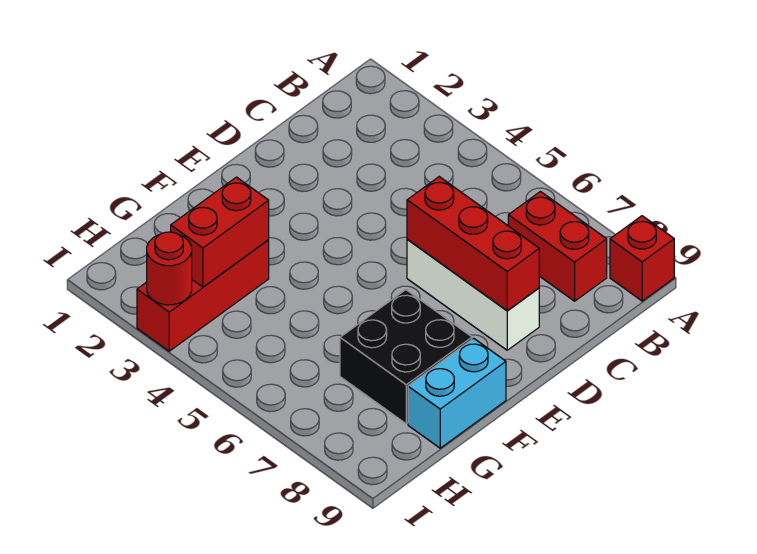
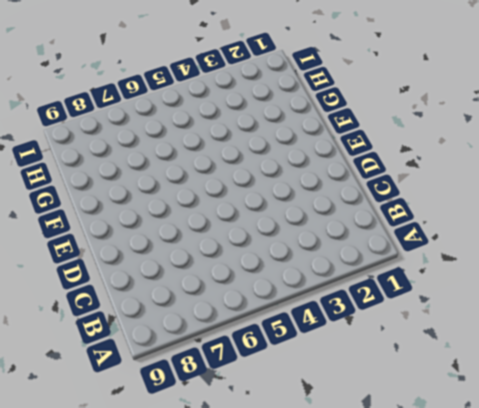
none -> red 1x1 brick [610,216,674,301]
none -> red 1x2 brick [508,192,607,301]

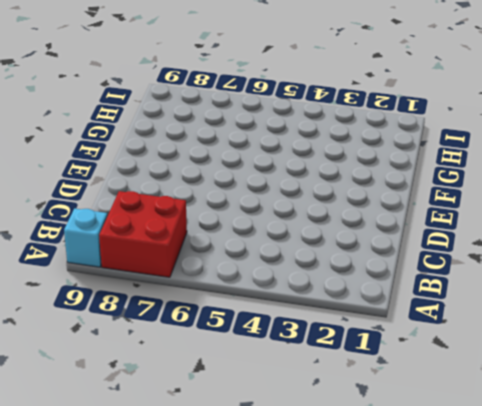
red 2x2 brick [99,191,187,277] -> red 1x2 brick [508,192,607,301]
cyan 1x1 brick [64,208,107,267] -> red 1x1 brick [610,216,674,301]
none -> white 1x3 brick [407,240,539,350]
none -> black 2x2 brick [340,290,472,424]

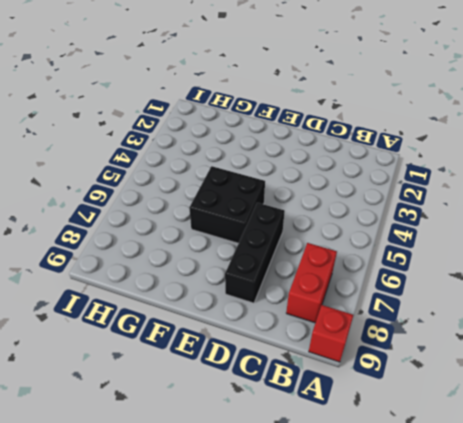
black 1x3 brick [225,203,285,303] -> white 1x3 brick [407,240,539,350]
black 2x2 brick [189,166,265,243] -> black 2x2 brick moved to [340,290,472,424]
none -> cyan 1x2 brick [408,338,506,448]
none -> red 1x3 brick [137,240,269,351]

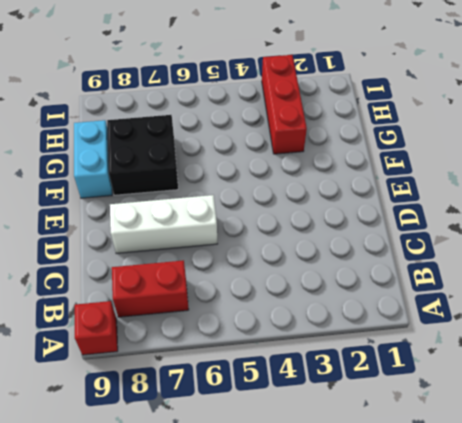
none -> red 1x3 brick [407,177,539,311]
none -> red 1x2 brick [171,177,269,287]

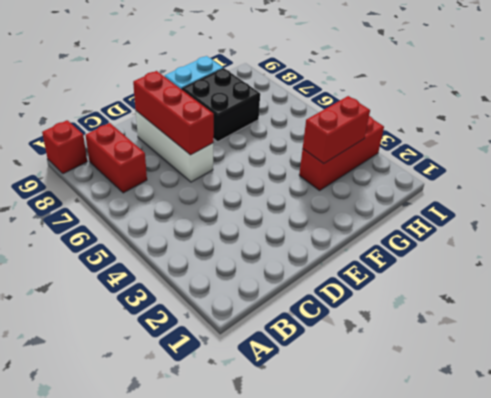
none -> red 1x1 round brick [147,232,192,305]

